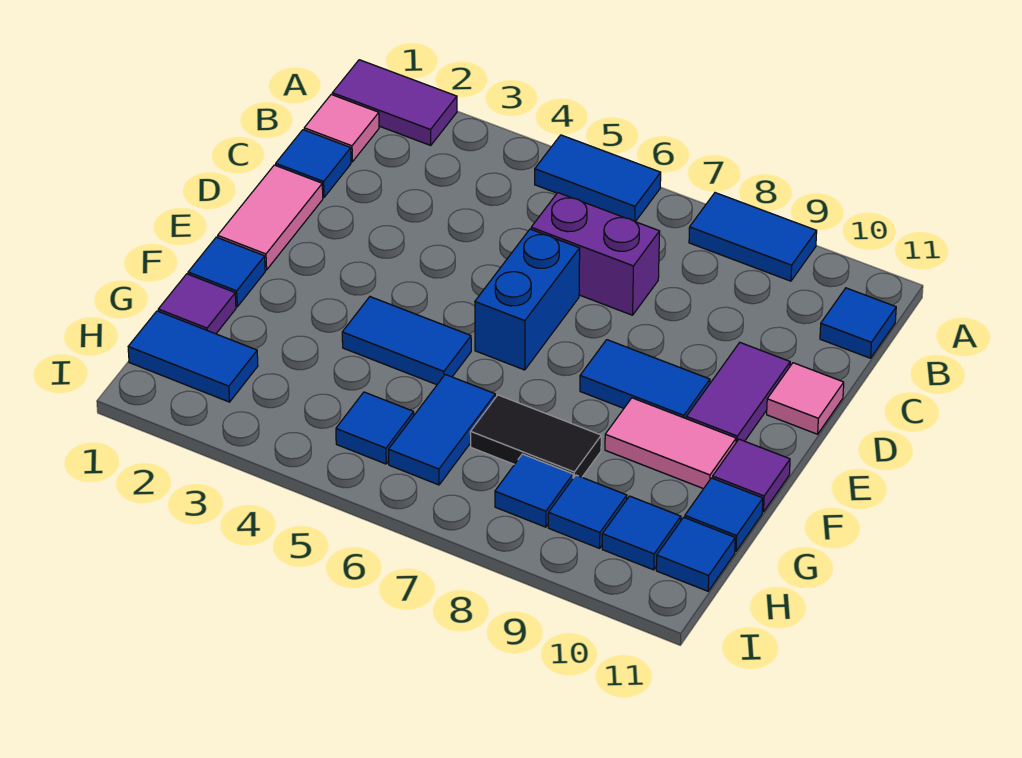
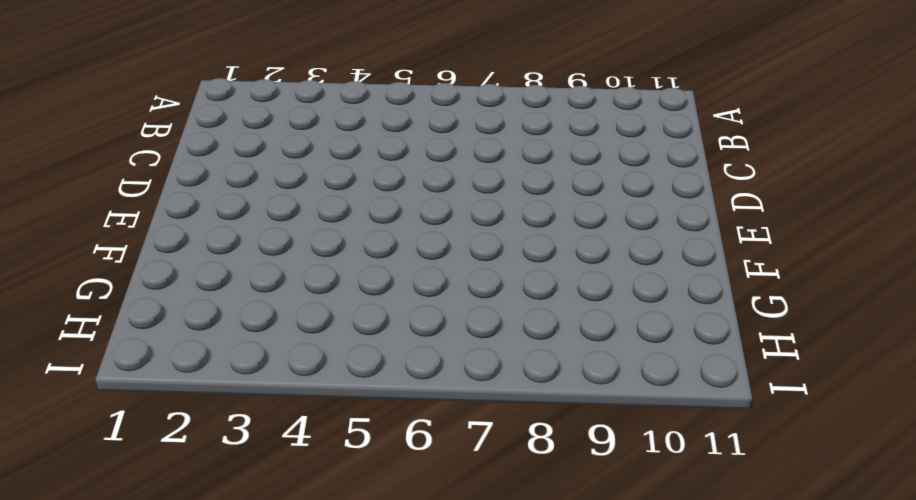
none -> purple 1x2 tile [332,60,457,145]
none -> blue 1x2 tile [535,135,661,222]
none -> blue 1x2 tile [689,193,817,281]

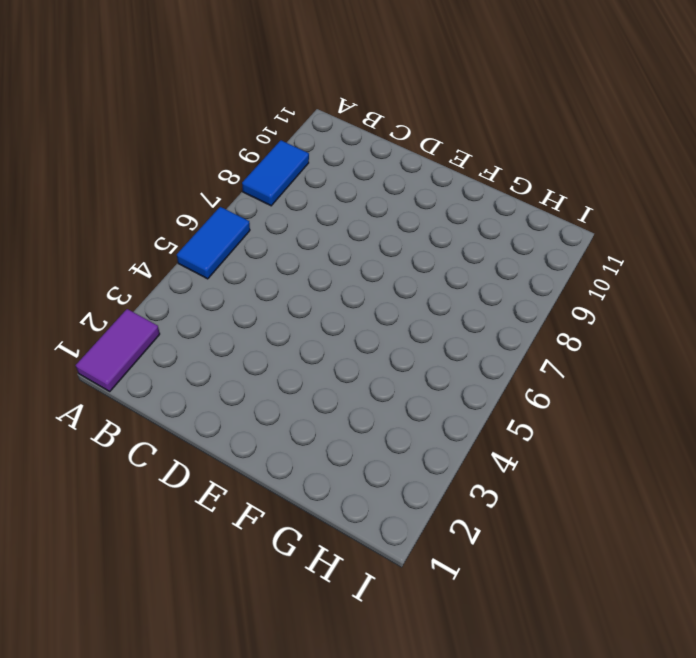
none -> pink 1x1 tile [304,95,379,162]
none -> blue 1x1 tile [820,288,896,358]
none -> blue 1x1 tile [276,130,351,197]

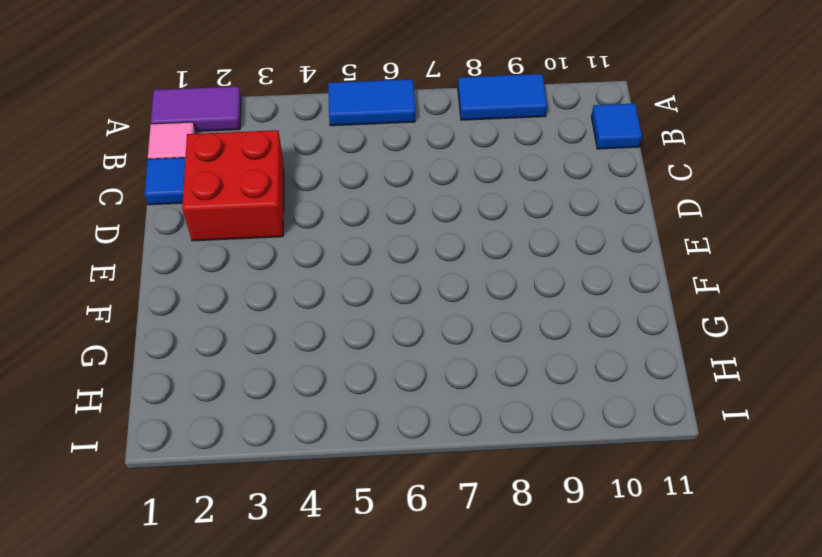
red 2x2 brick [182,130,284,241] -> none
none -> purple 1x2 brick [531,193,660,315]
none -> pink 1x2 tile [218,165,323,270]
none -> blue 1x2 brick [475,229,580,370]

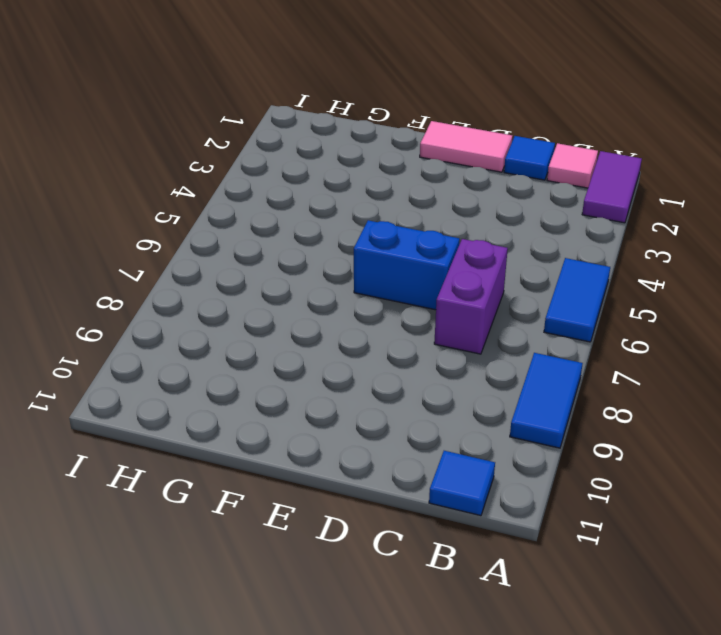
none -> purple 1x2 tile [686,343,790,442]
none -> pink 1x1 tile [767,363,844,434]
none -> blue 1x2 tile [580,340,710,418]

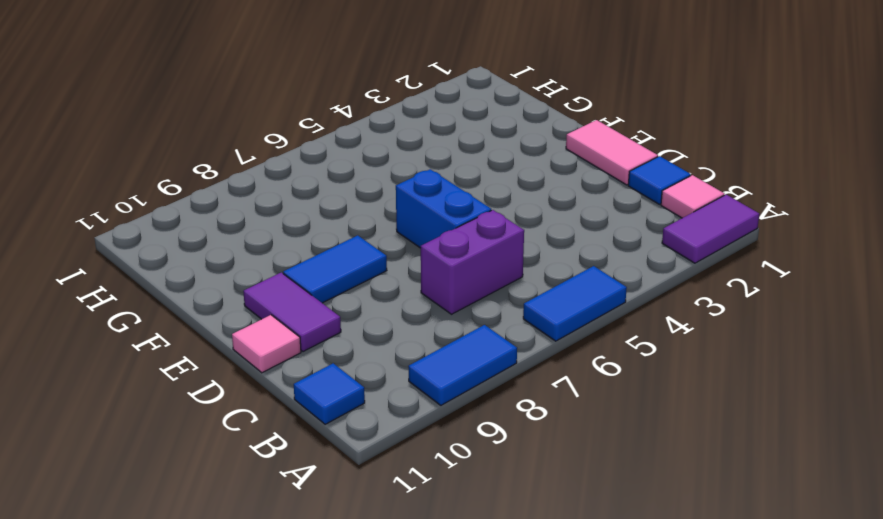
none -> blue 1x1 tile [188,237,265,307]
none -> blue 1x2 tile [342,297,471,385]
none -> pink 1x2 tile [605,398,736,489]

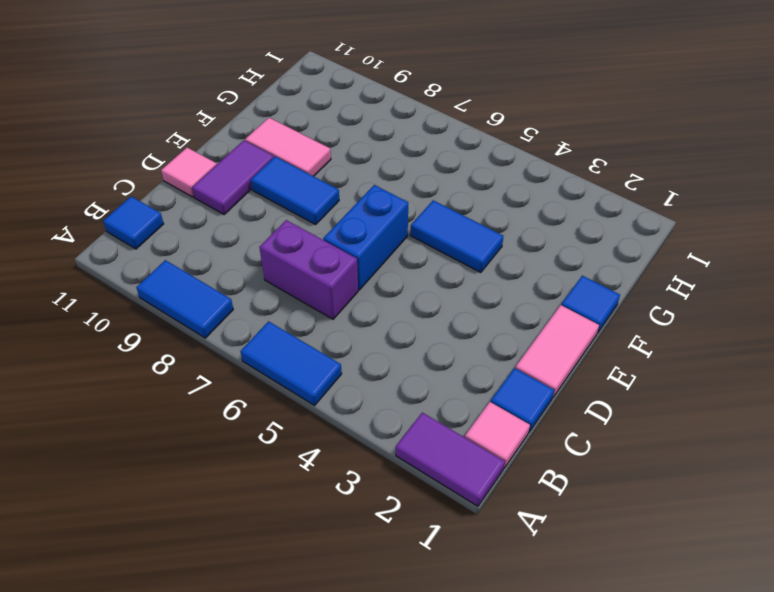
none -> purple 1x1 tile [713,439,790,512]
none -> purple 1x1 tile [158,274,236,334]
none -> blue 1x2 tile [389,374,495,485]

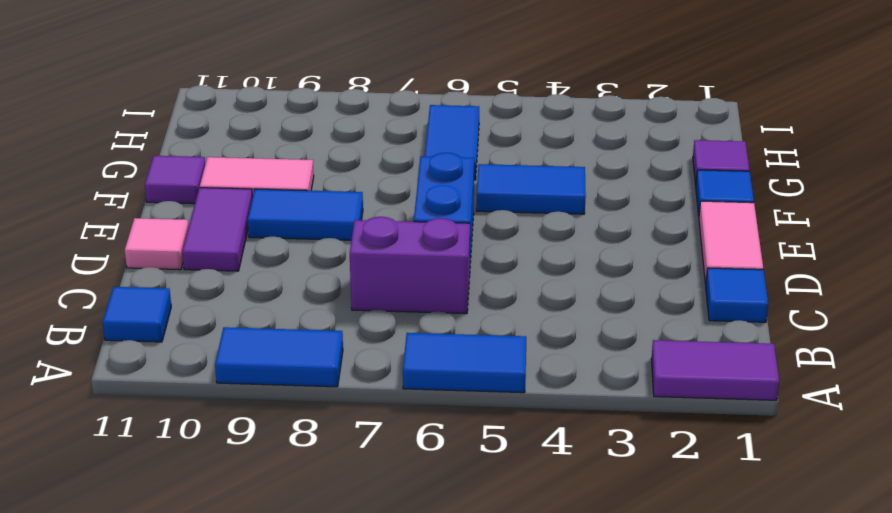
none -> pink 1x1 tile [304,95,379,162]
none -> black 1x2 tile [470,395,601,478]
none -> blue 1x1 tile [685,478,763,551]

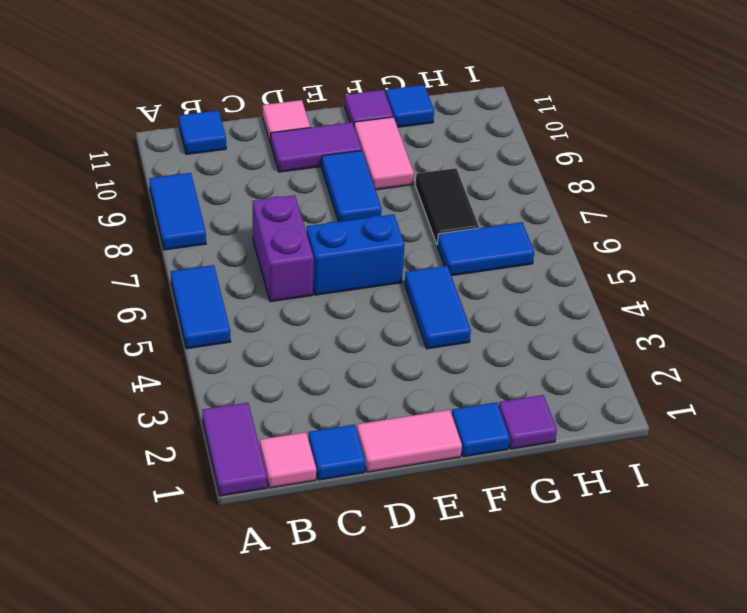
none -> blue 1x2 tile [128,311,258,402]
none -> blue 1x1 tile [336,392,414,464]
none -> blue 1x1 tile [495,454,573,527]

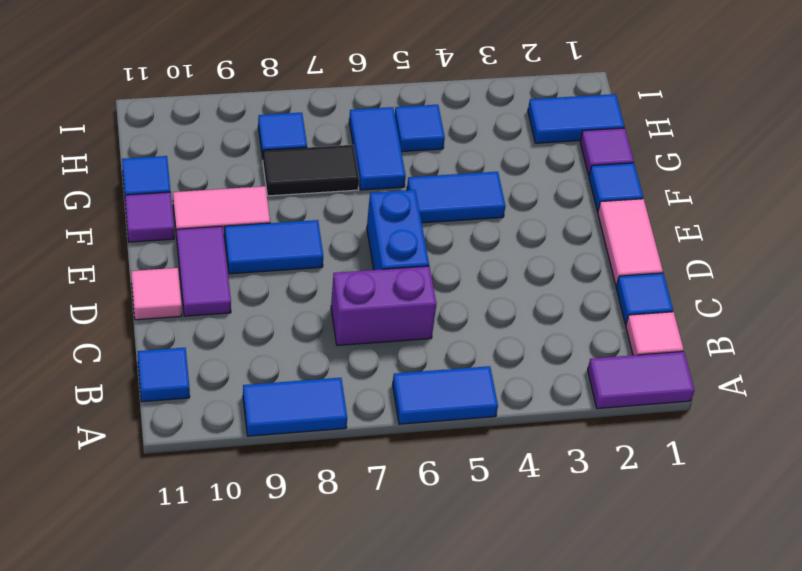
none -> blue 1x1 tile [548,475,627,548]
none -> blue 1x1 tile [602,496,681,570]
none -> blue 1x1 tile [656,517,735,591]

